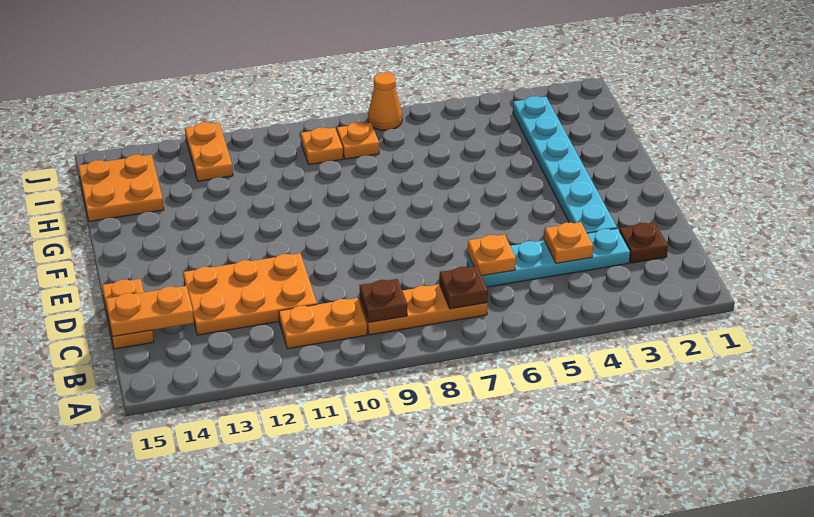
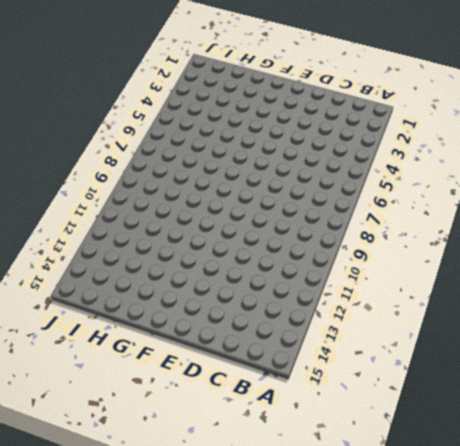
none -> orange 1x3 plate [360,284,488,335]
none -> orange 1x2 plate [279,298,367,349]
none -> brown 1x1 plate [619,222,668,263]

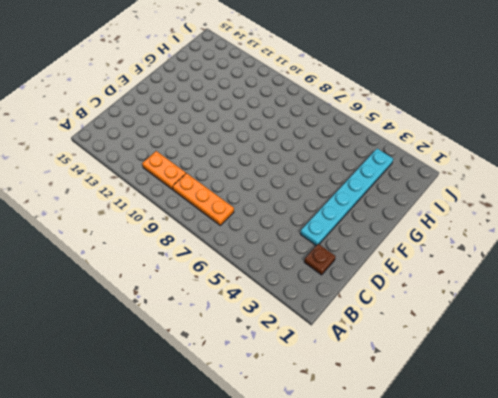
none -> cyan 1x4 plate [467,228,630,287]
none -> orange 2x3 plate [183,253,317,335]
none -> orange 1x2 plate [102,279,154,349]

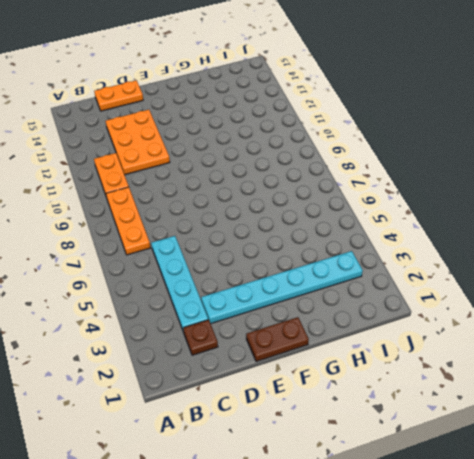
brown 1x2 plate [246,317,309,362] -> none
none -> orange 2x2 plate [78,155,164,222]
none -> orange 1x1 plate [337,122,379,159]
none -> orange 1x1 plate [301,127,343,165]

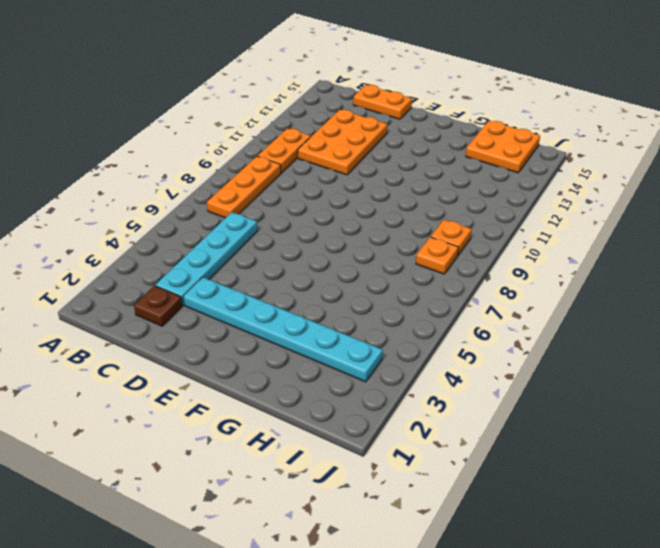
none -> orange 1x2 plate [185,122,233,181]
none -> orange 1x1 cone [368,72,402,130]
none -> brown 1x1 plate [439,266,488,309]

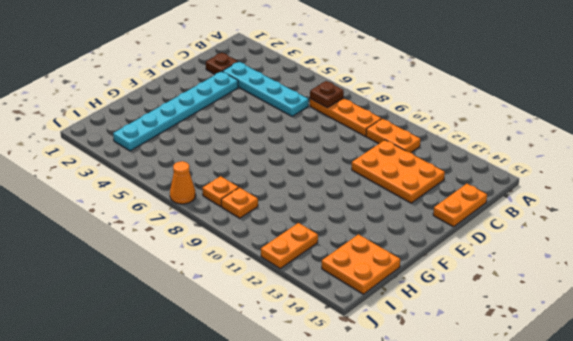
none -> brown 1x1 plate [359,279,407,322]
none -> orange 1x1 plate [544,222,593,263]
none -> orange 1x1 plate [468,234,516,276]

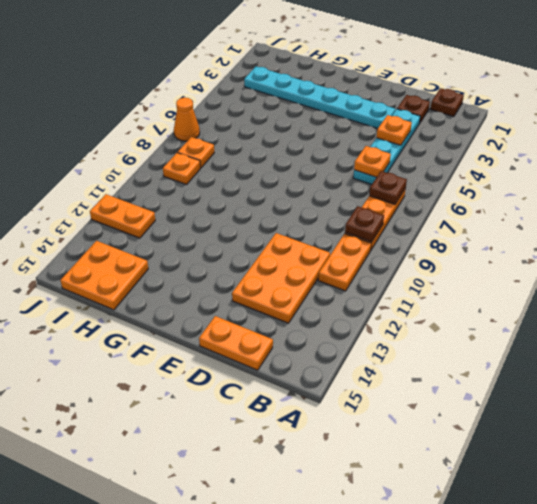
brown 1x1 plate [430,88,464,117] -> none
none -> orange 1x2 plate [106,286,194,337]

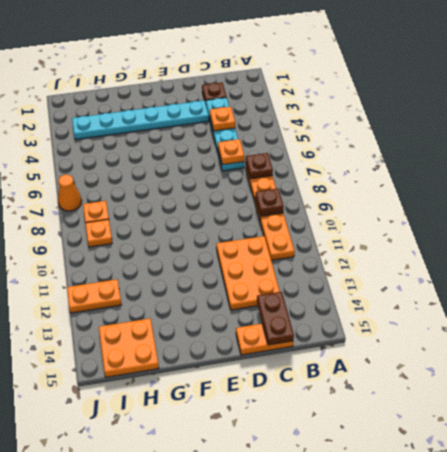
brown 1x2 plate [257,292,294,345] -> orange 1x2 plate [106,286,194,337]

